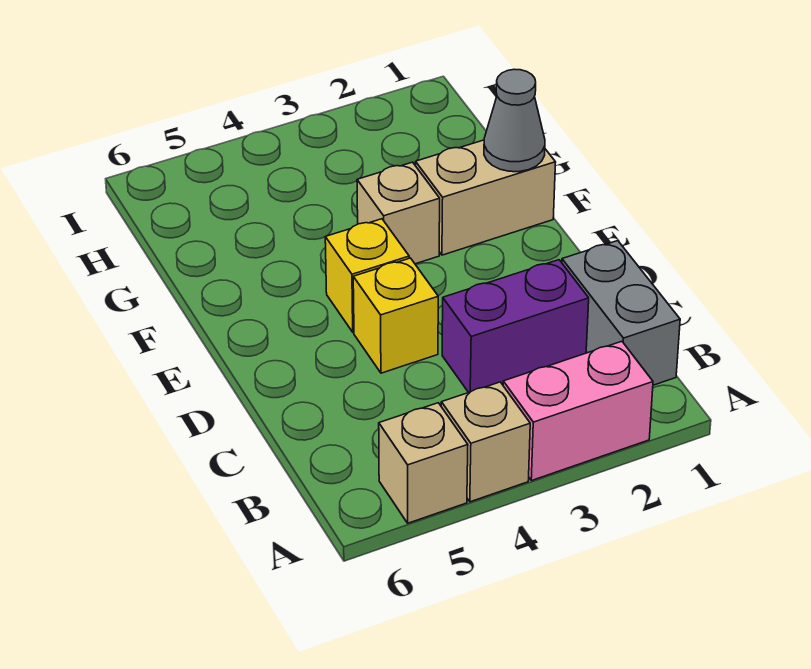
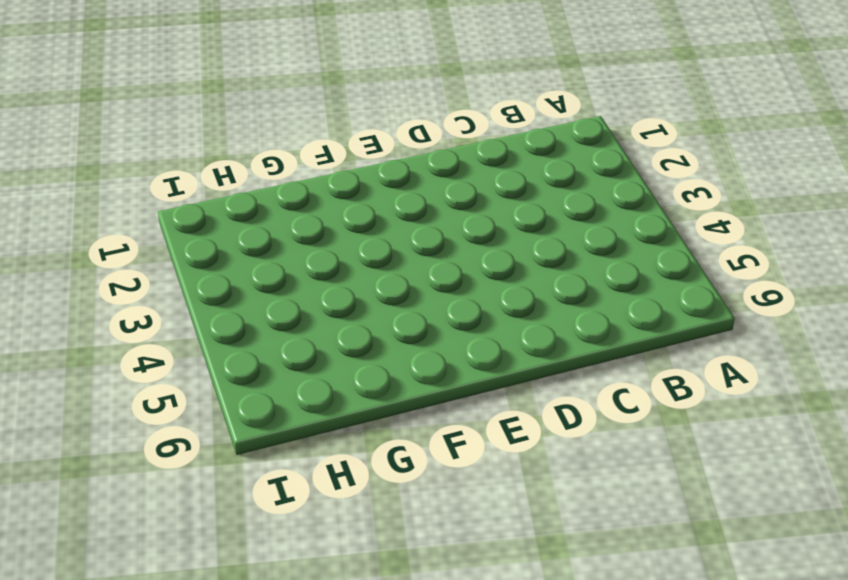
none -> pink 1x2 brick [503,341,653,481]
none -> tan 1x1 brick [441,382,530,502]

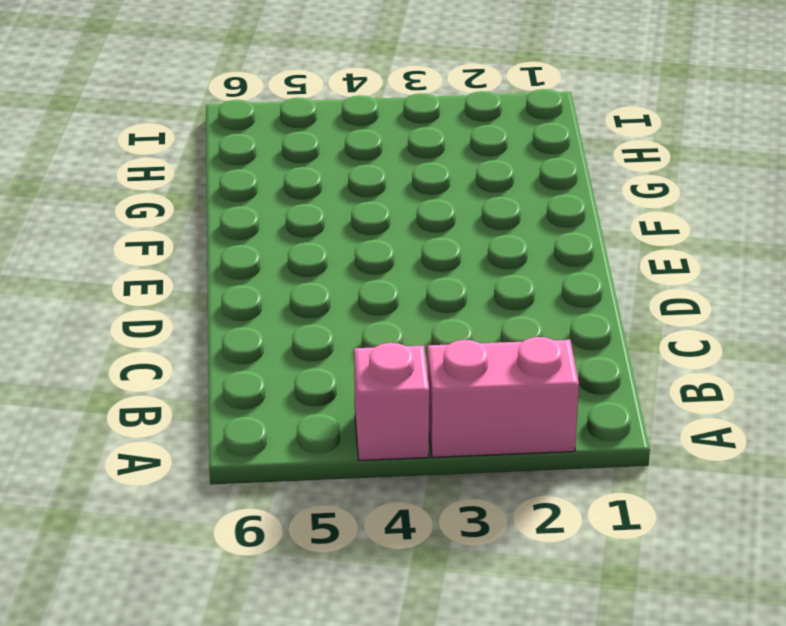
pink 1x1 brick [354,343,429,460] -> tan 1x1 brick [441,382,530,502]
none -> tan 1x1 brick [379,403,468,523]
none -> grey 1x2 brick [562,241,680,385]

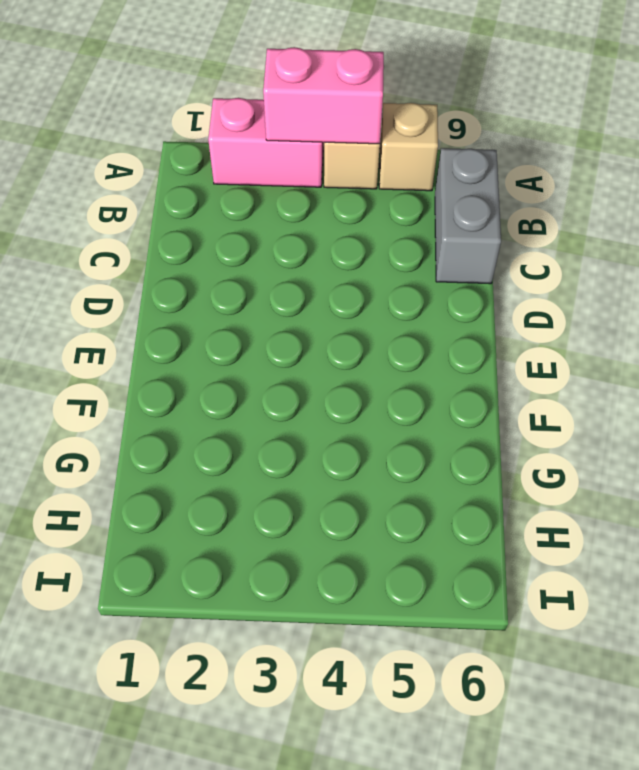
pink 1x2 brick [263,47,384,144] -> none
grey 1x2 brick [435,148,501,284] -> grey 1x2 brick moved to [562,241,680,385]
none -> purple 1x2 brick [442,260,589,393]
none -> yellow 1x1 brick [353,258,438,373]

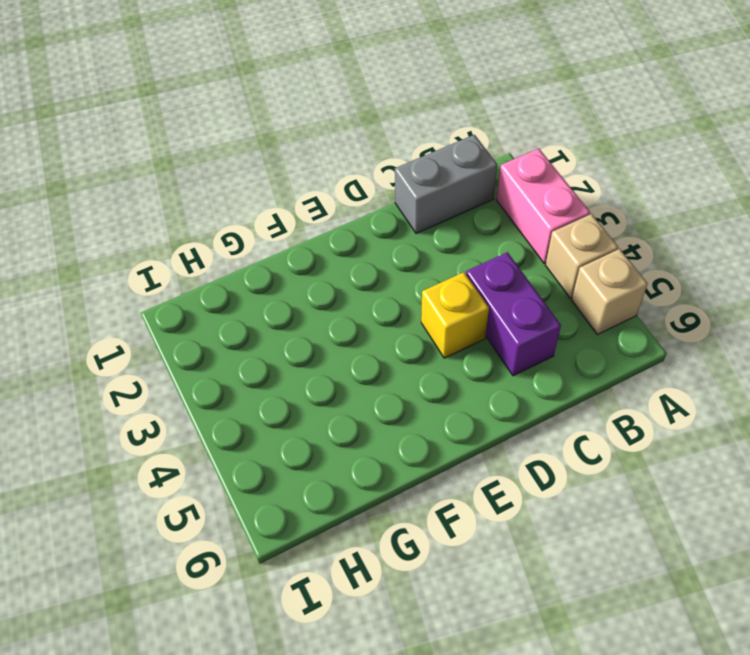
purple 1x2 brick [466,252,561,376] -> purple 1x2 brick moved to [442,260,589,393]
none -> yellow 1x1 brick [325,219,409,332]
none -> tan 1x2 brick [416,140,556,255]

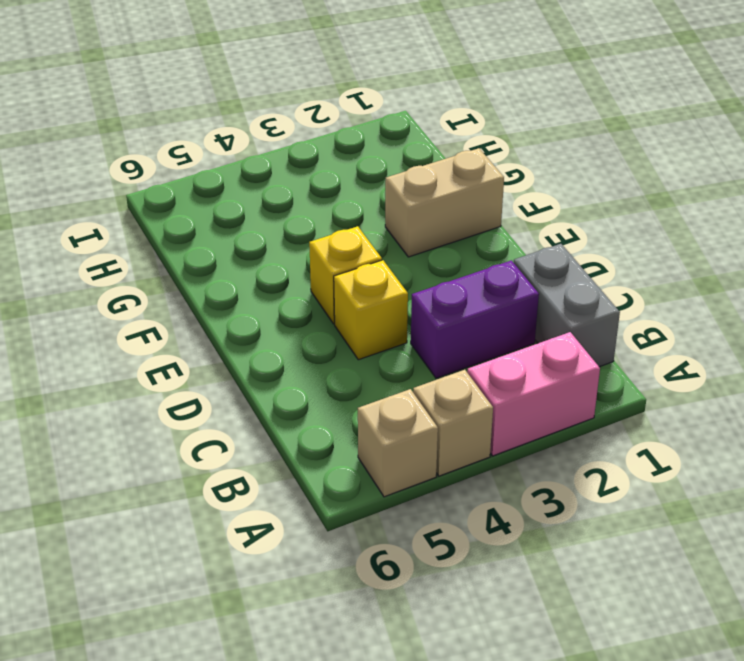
none -> tan 1x1 brick [357,162,440,264]
none -> grey 1x1 cone [484,69,545,172]

